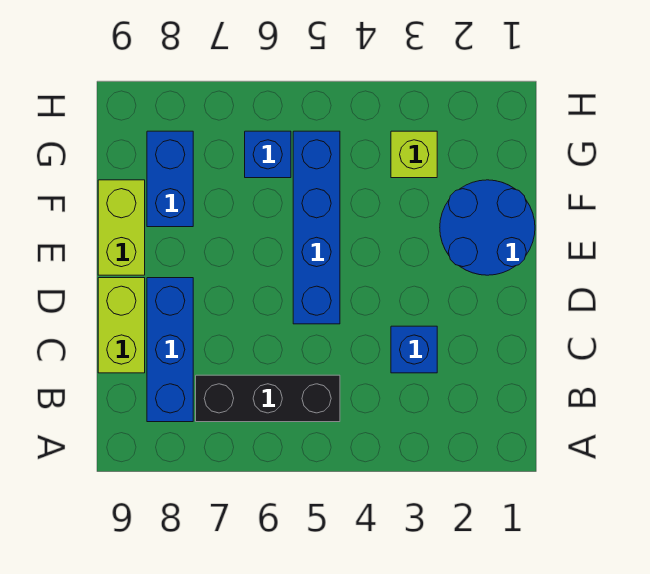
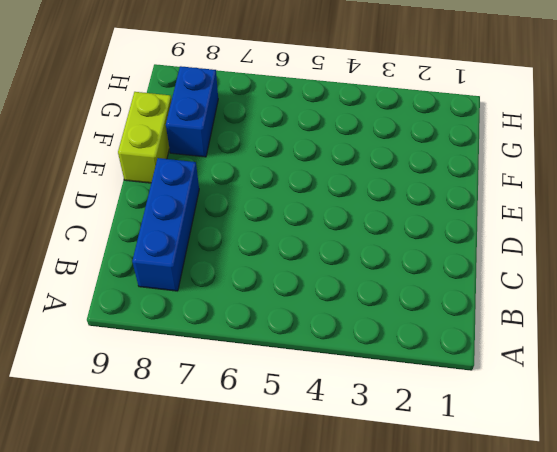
none -> black 1x3 brick [196,375,340,422]
none -> blue 1x1 brick [391,326,437,373]

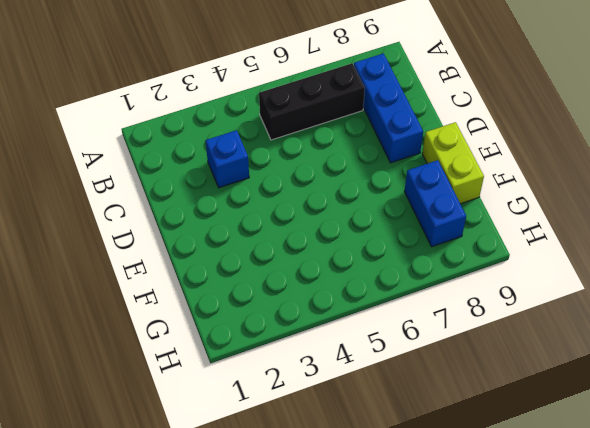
none -> lime 1x2 brick [98,278,145,373]
none -> blue 1x4 brick [293,131,340,324]

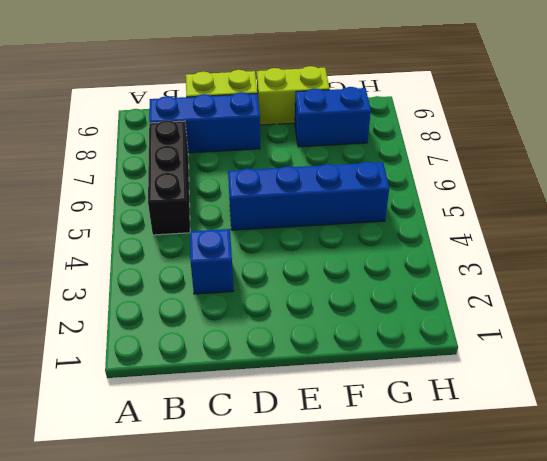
none -> blue 2x2 round brick [440,180,535,275]
none -> lime 1x1 brick [391,131,437,178]

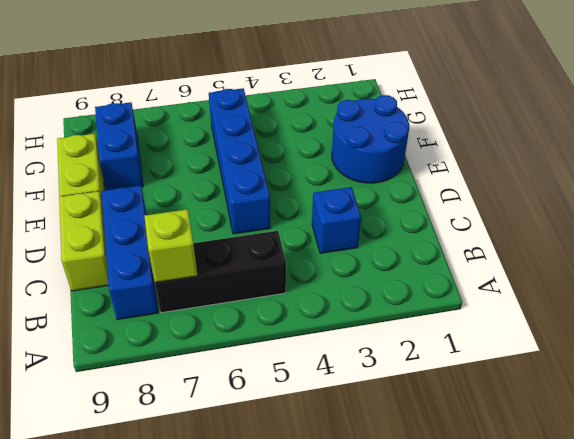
lime 1x1 brick [144,209,197,283] -> lime 1x1 brick moved to [391,131,437,178]
none -> blue 1x1 brick [245,131,291,178]

